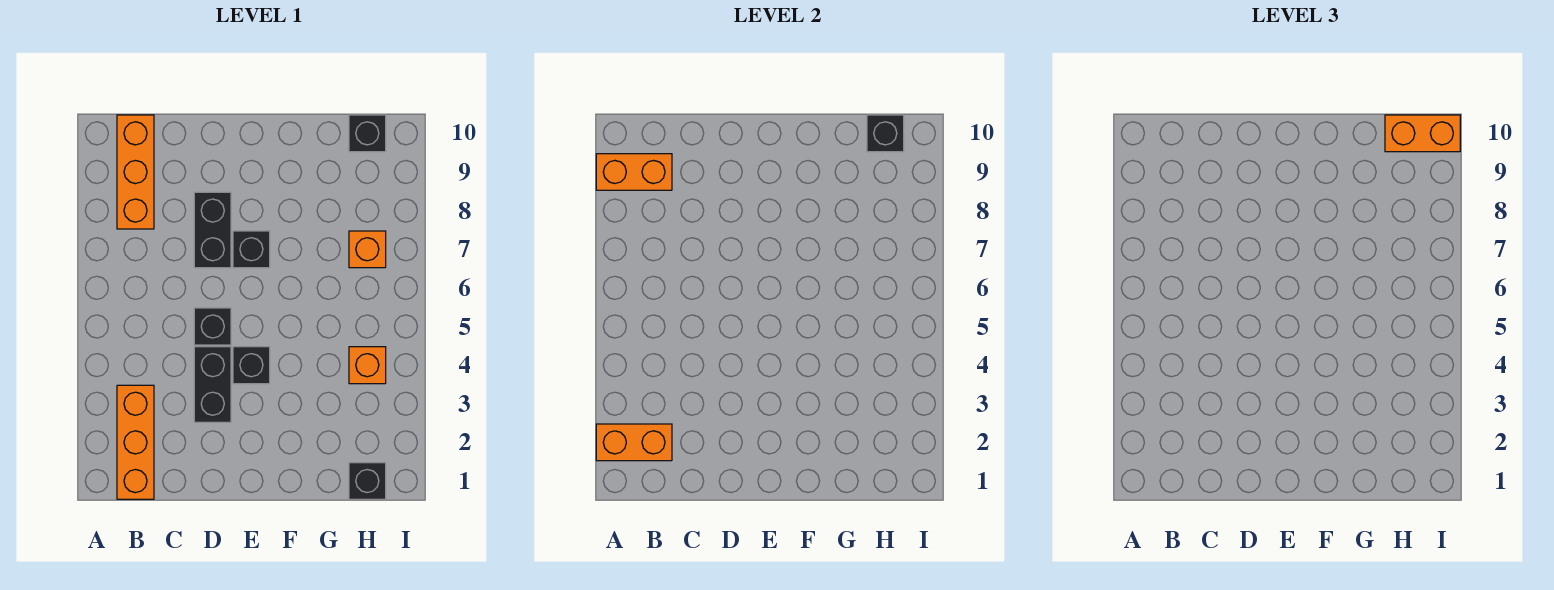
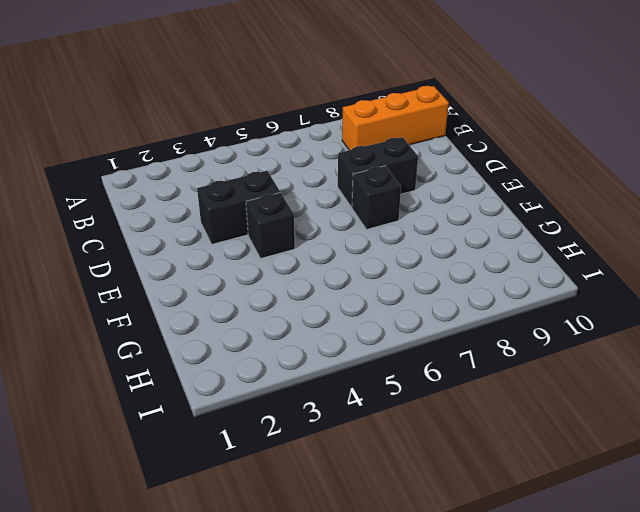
none -> orange 1x3 brick [117,385,154,499]
none -> black 1x1 brick [194,308,231,345]
none -> black 1x1 brick [349,463,386,499]

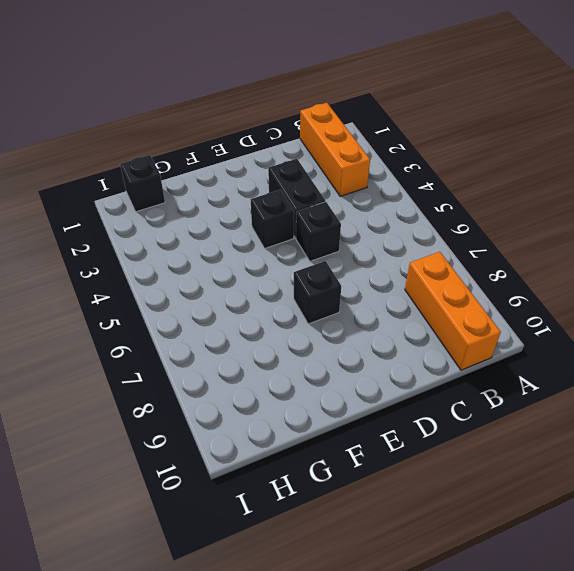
none -> black 1x2 brick [194,192,231,268]
none -> orange 1x1 brick [349,347,386,384]
none -> orange 1x1 brick [349,231,386,268]

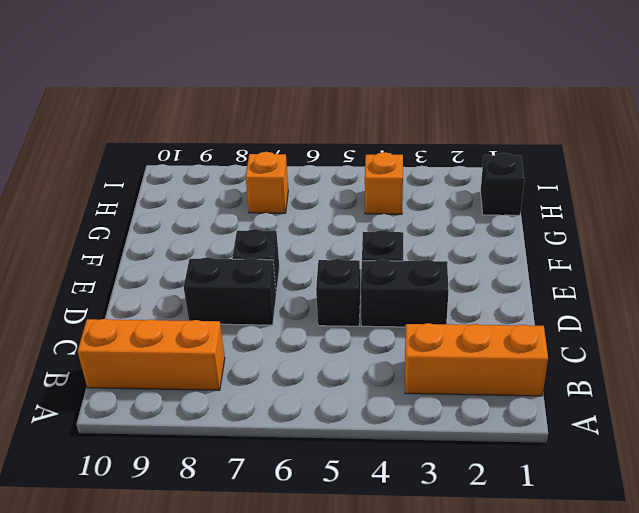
none -> black 1x1 brick [349,115,386,152]
none -> orange 1x2 brick [596,424,672,461]
none -> orange 1x2 brick [596,154,672,190]

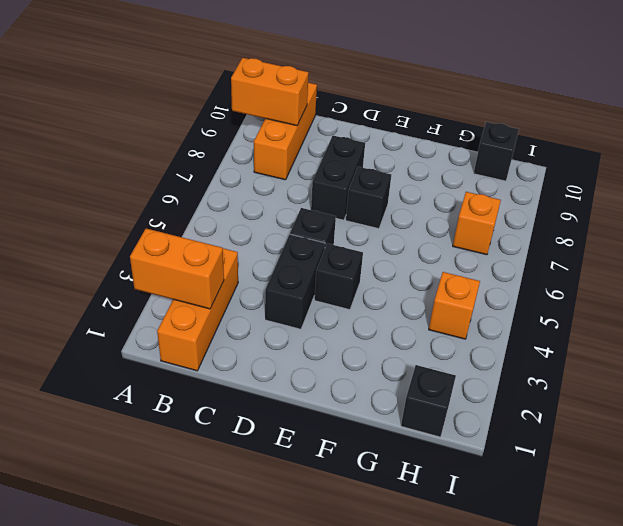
none -> black 1x1 brick [867,115,904,152]
none -> orange 1x2 brick [1385,115,1460,152]

